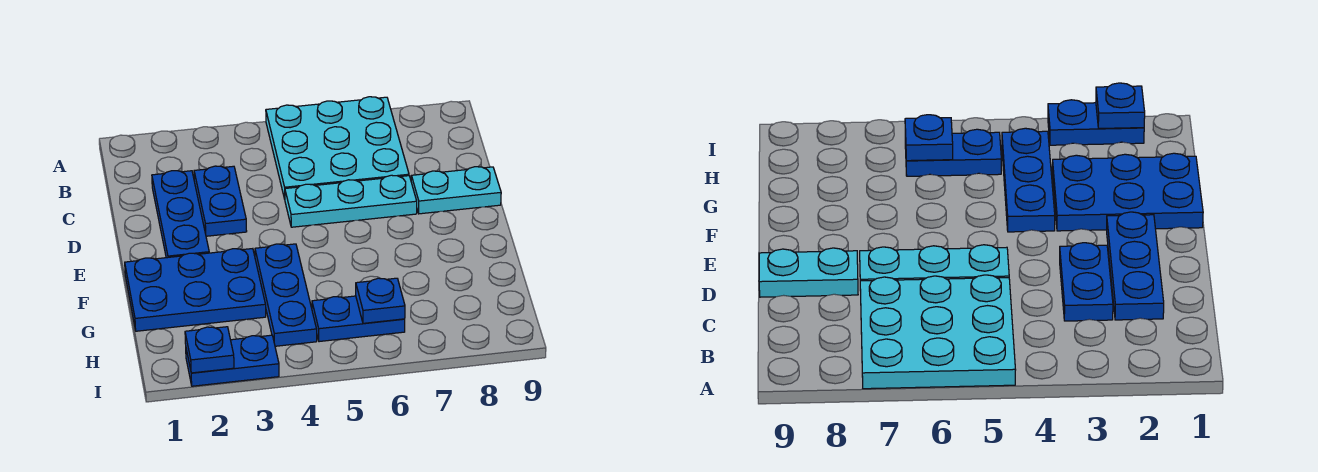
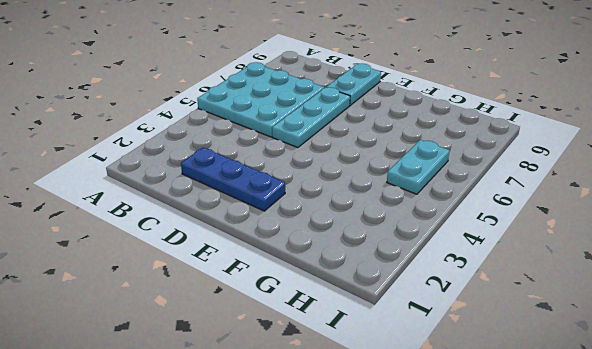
cyan 1x2 plate [387,140,450,194] -> blue 1x2 plate [312,296,405,342]
none -> blue 1x2 plate [194,166,247,236]
none -> blue 2x3 plate [125,249,266,331]

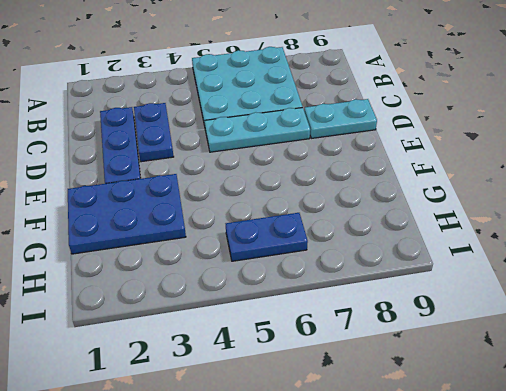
none -> blue 1x3 plate [255,244,317,346]
none -> blue 1x2 plate [186,335,279,386]

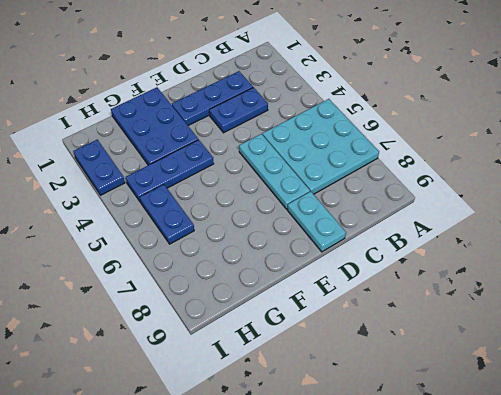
none -> blue 1x1 plate [356,278,405,323]
none -> blue 1x1 plate [185,327,234,373]

